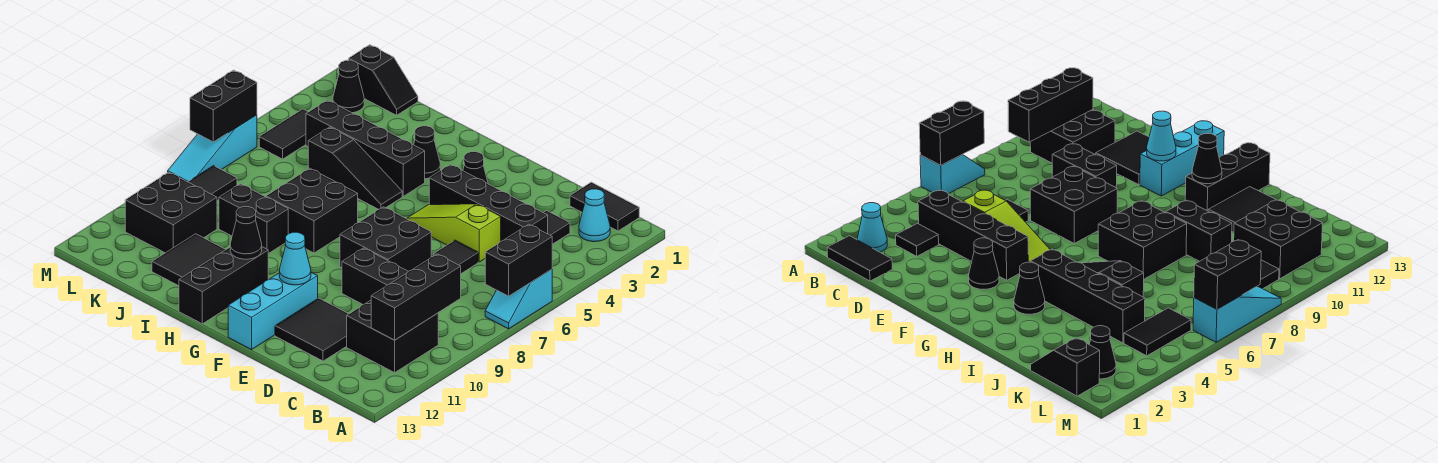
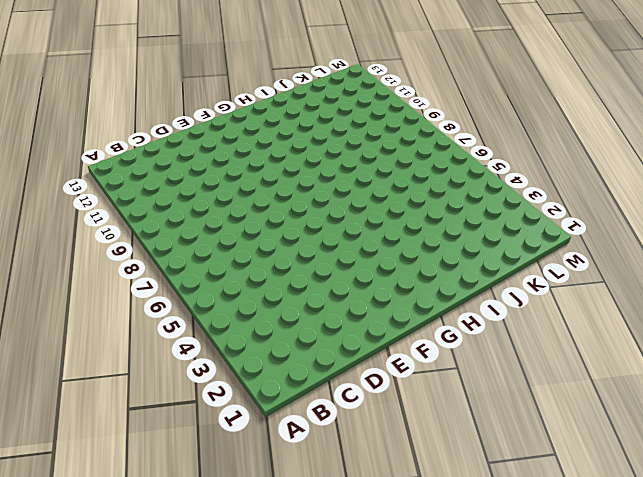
none -> cyan 1x2 slope [485,269,552,329]
none -> black 1x2 tile [570,182,639,231]
none -> cyan 1x1 cone [579,189,610,242]
none -> black 2x2 brick [347,300,438,373]

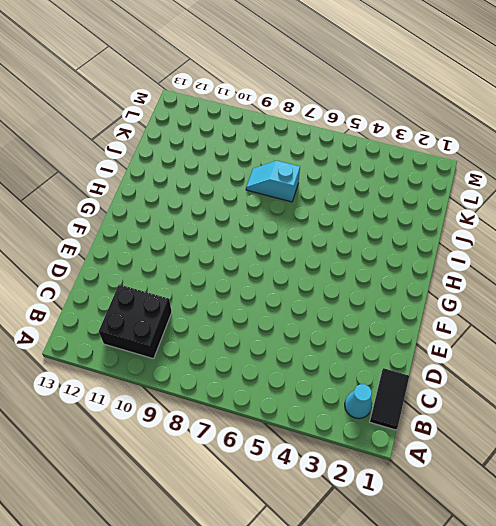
cyan 1x2 slope [246,161,300,202] -> cyan 1x2 slope moved to [485,269,552,329]
none -> black 1x1 tile [543,211,570,244]
none -> black 1x4 brick [429,164,548,241]
none -> lime 1x3 slope [407,204,501,262]
none -> black 1x1 tile [434,240,478,274]

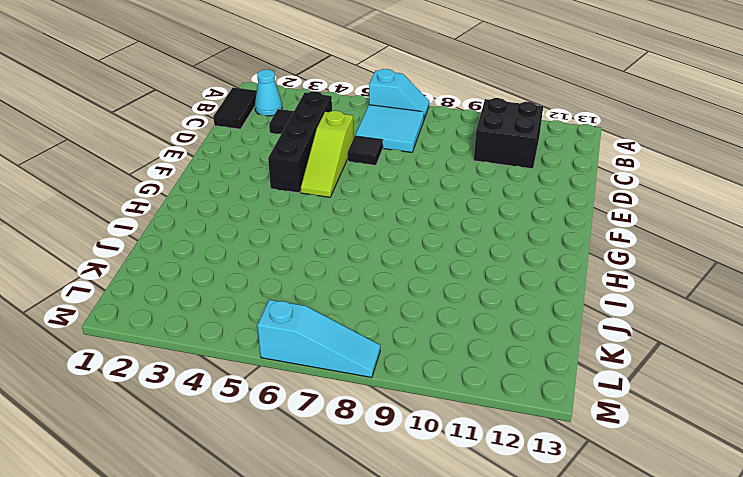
cyan 2x2 tile [355,105,424,152] -> none
none -> black 1x2 brick [342,248,408,305]
none -> black 2x2 tile [275,298,348,361]
none -> black 2x2 brick [340,207,431,271]
none -> black 1x1 cone [463,152,488,184]

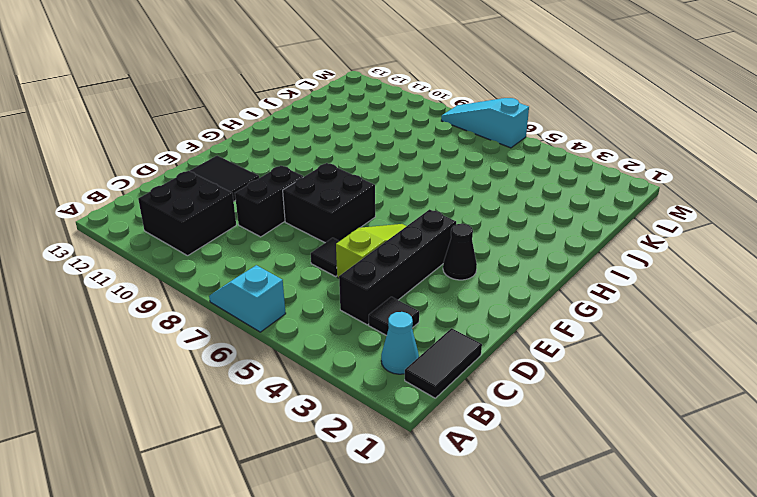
none -> cyan 1x3 brick [228,273,318,350]
none -> black 1x1 cone [414,126,440,179]
none -> black 1x4 brick [306,100,425,196]
none -> black 1x3 slope [308,127,402,209]

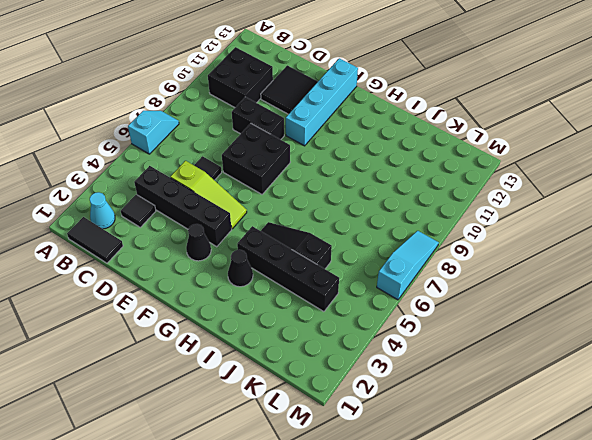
cyan 1x4 brick [286,58,358,146] -> cyan 1x3 brick [228,273,318,350]
none -> black 2x2 brick [266,168,358,253]
none -> black 1x3 brick [179,247,268,324]
none -> black 1x2 brick [219,184,288,254]
none -> black 2x2 tile [152,234,226,286]

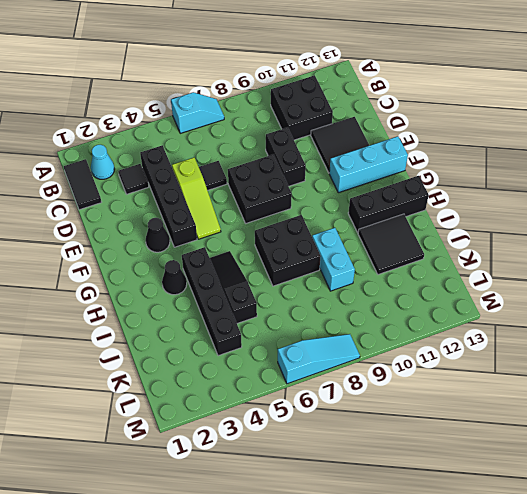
cyan 1x2 brick [312,228,355,291] -> black 1x2 brick [219,184,288,254]
none -> black 1x2 slope [349,45,418,115]
none -> black 2x2 brick [125,172,217,253]
none -> black 1x1 cone [333,60,364,113]
none -> black 1x2 tile [259,109,308,159]

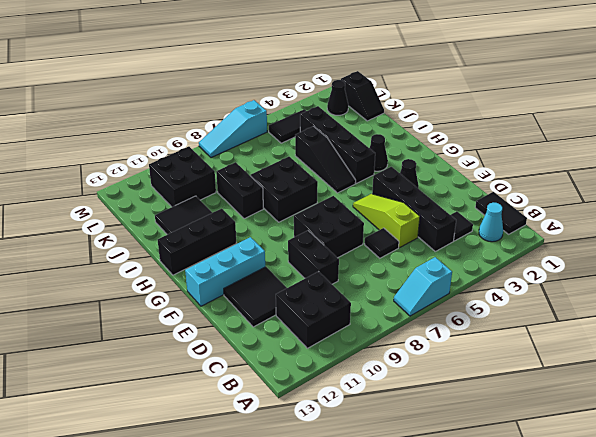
none -> black 1x2 tile [188,166,237,201]
none -> black 1x2 brick [485,224,552,296]
none -> black 1x3 brick [371,254,461,340]
none -> cyan 1x1 cone [279,232,311,285]

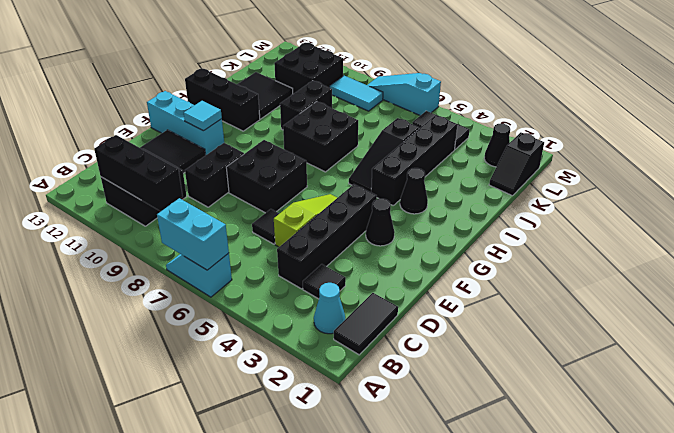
cyan 1x2 brick [157,198,229,270] -> black 1x2 brick [485,224,552,296]
cyan 1x1 tile [184,101,222,131] -> cyan 1x1 cone [279,232,311,285]
cyan 1x2 tile [330,76,383,111] -> black 1x2 tile [188,166,237,201]
none -> black 1x1 cone [230,207,262,259]
none -> black 1x2 brick [190,70,257,142]

